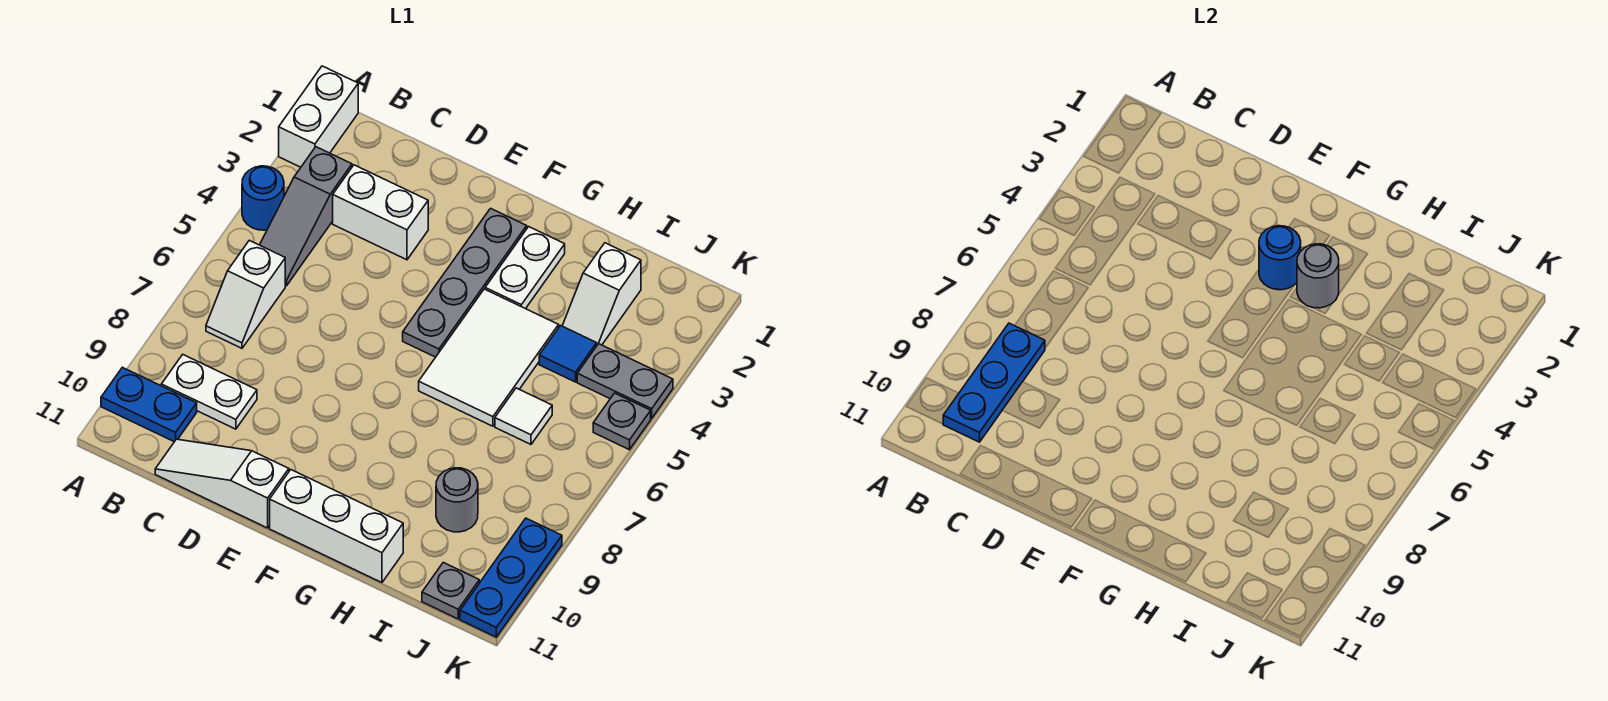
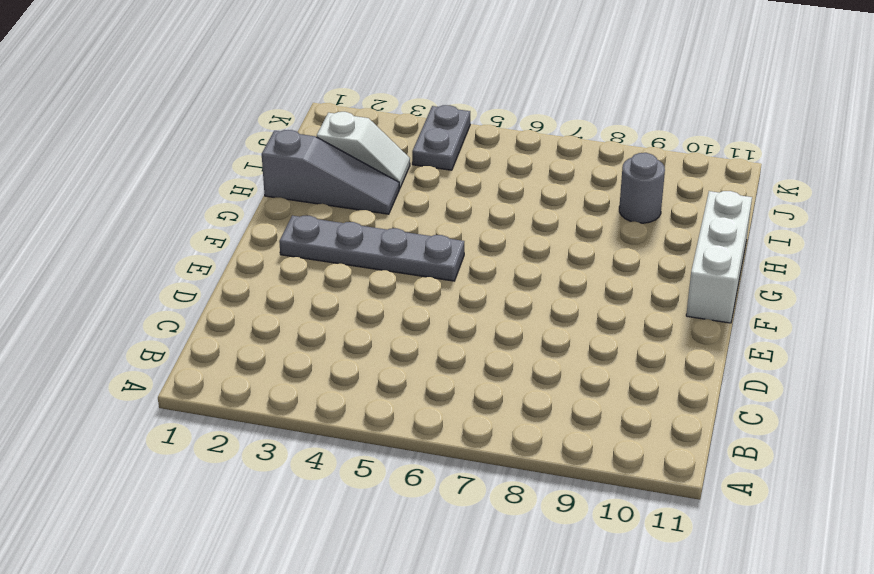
grey 1x3 slope [262,130,399,214] -> grey 1x3 slope moved to [260,147,352,286]
none -> white 1x2 brick [279,66,358,167]
none -> blue 1x1 round brick [242,166,284,230]
none -> blue 1x2 plate [101,367,197,442]

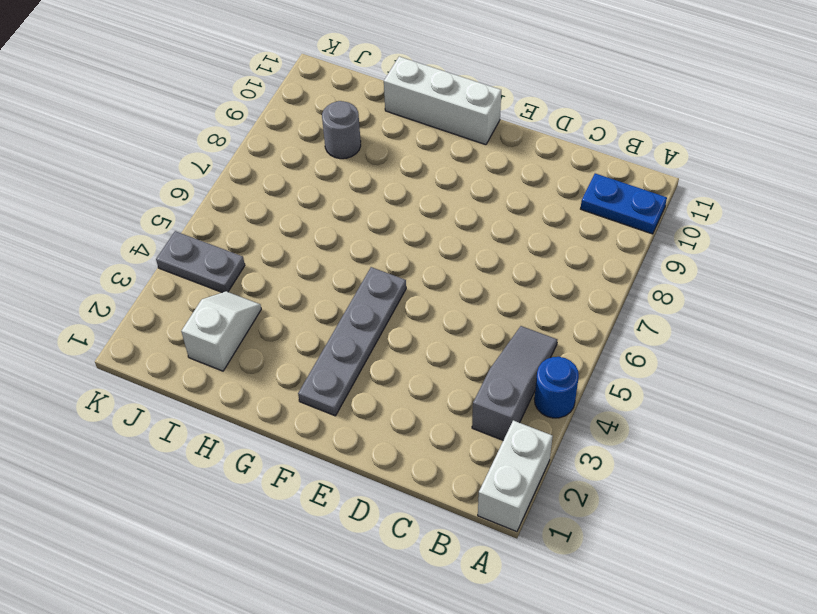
none -> white 1x2 slope [206,240,285,348]
none -> white 1x2 plate [161,355,257,429]
none -> white 1x2 brick [333,165,428,260]

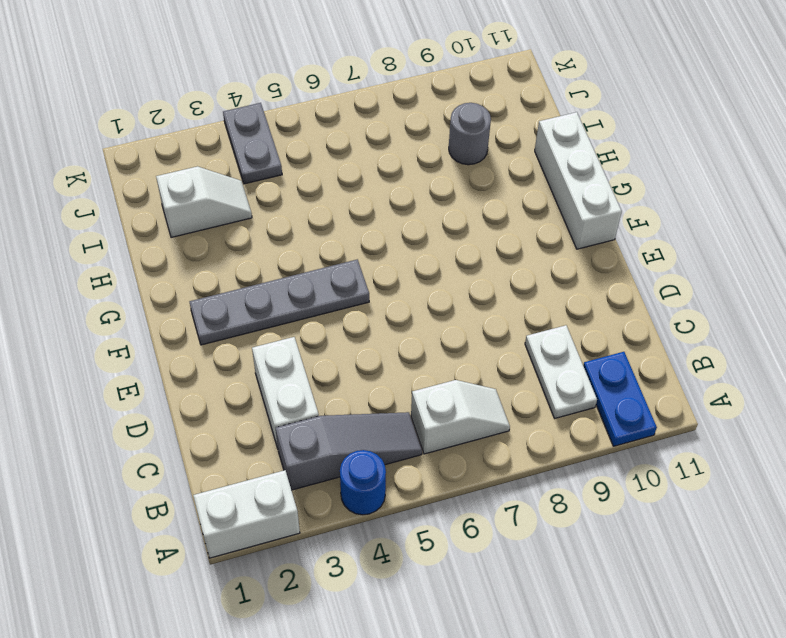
none -> white 1x3 slope [155,439,289,528]
none -> white 1x2 plate [485,227,565,309]
none -> white 2x3 tile [419,289,559,426]

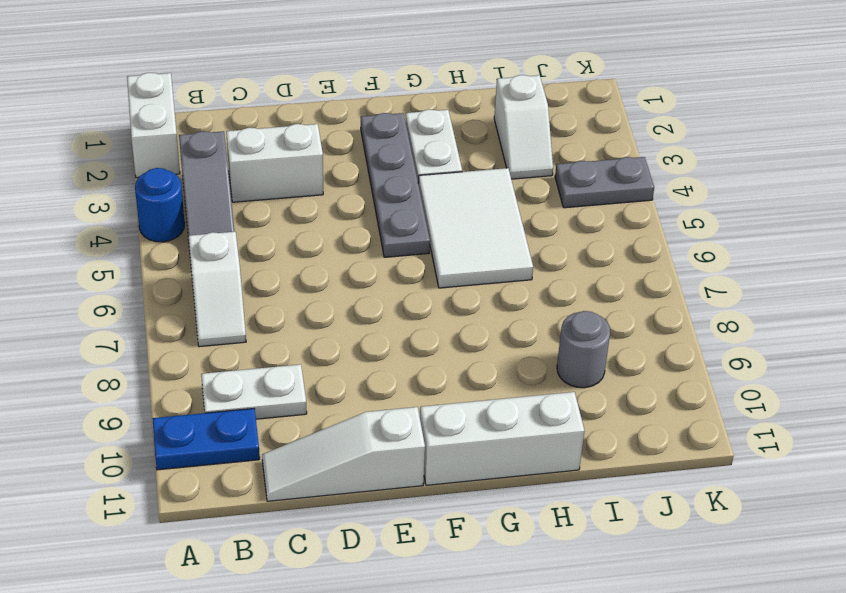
none -> blue 1x1 tile [539,326,597,382]
none -> white 1x1 tile [495,388,552,444]
none -> grey 1x1 plate [422,563,479,619]

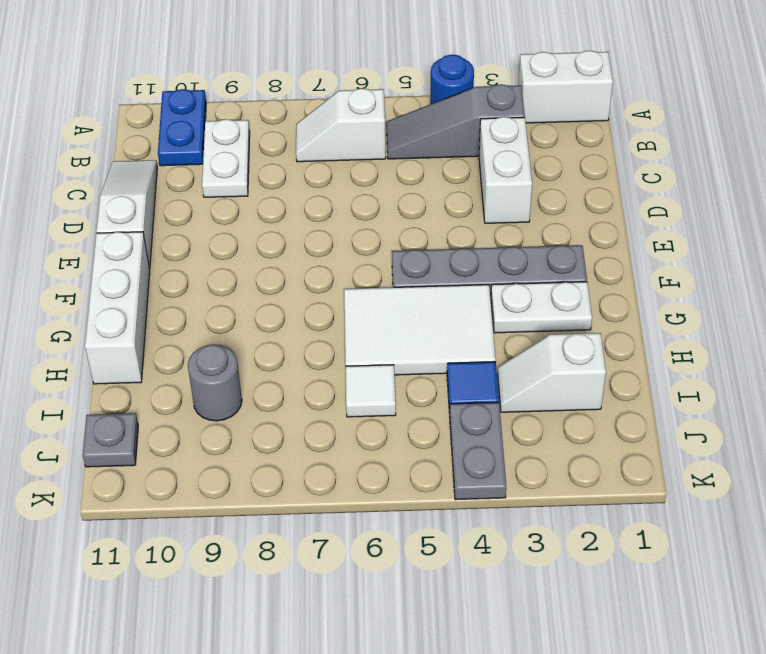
none -> grey 1x1 plate [593,393,651,450]
none -> blue 1x3 plate [460,518,562,637]
none -> blue 1x3 plate [943,323,1045,442]

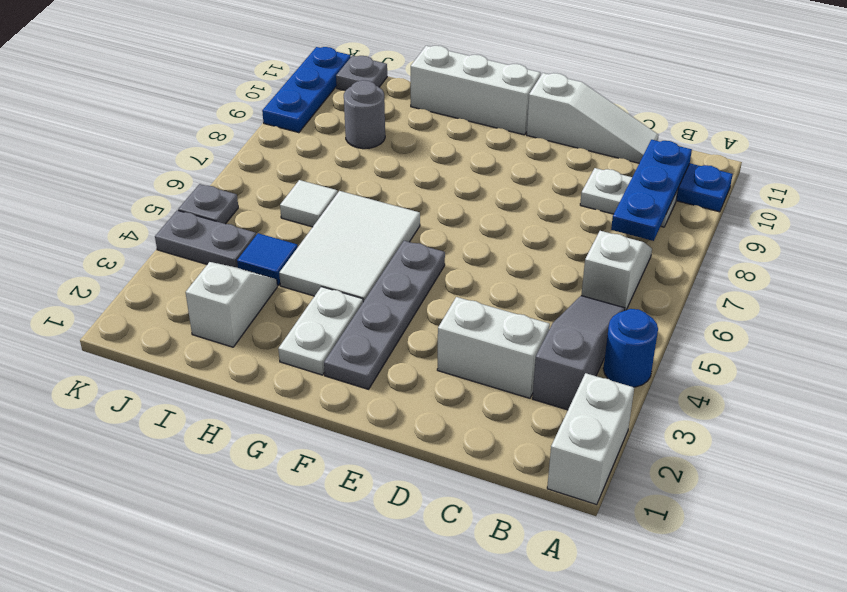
none -> blue 1x1 round brick [1259,226,1301,290]
none -> grey 1x1 round brick [1297,244,1339,308]

